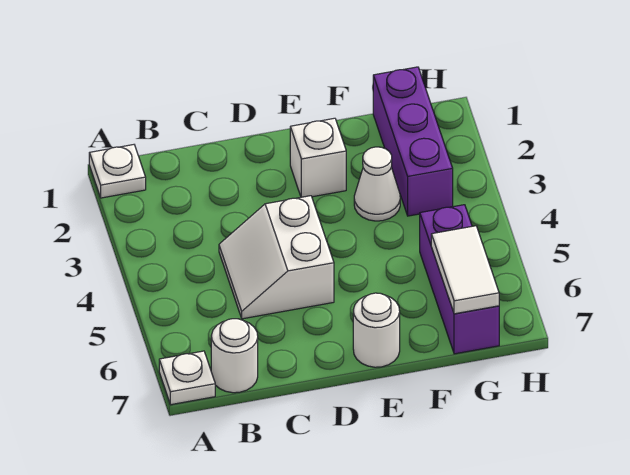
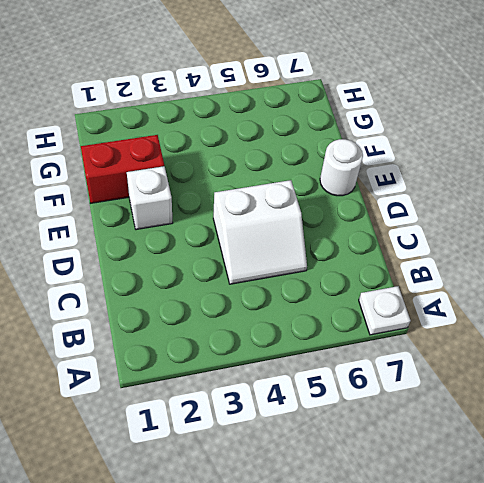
red 1x2 brick [81,135,164,203] -> none
none -> white 1x1 plate [89,145,146,198]
none -> white 1x1 round brick [211,319,258,393]

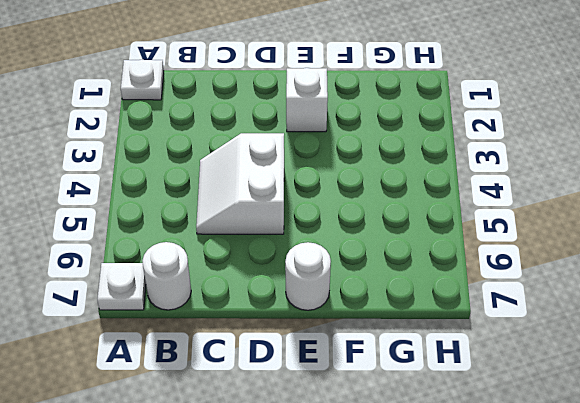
none -> white 1x1 cone [354,147,400,221]
none -> purple 1x3 brick [373,67,453,216]

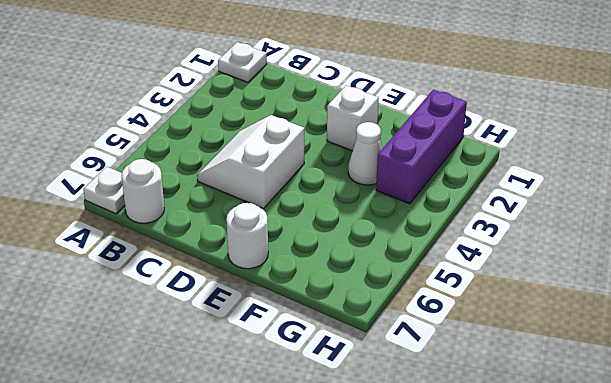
none -> purple 1x3 brick [420,205,499,354]
none -> white 1x2 tile [431,226,499,314]

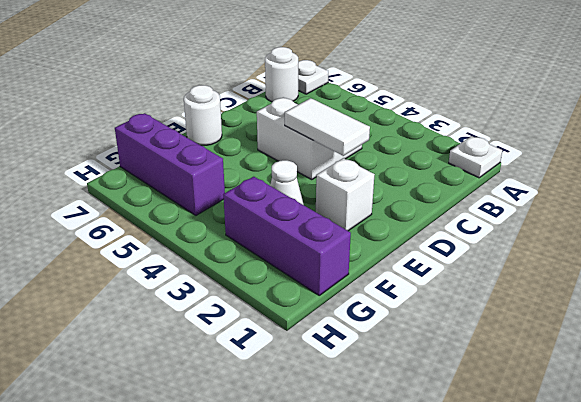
white 1x2 tile [285,98,370,156] -> white 1x2 tile moved to [431,226,499,314]

